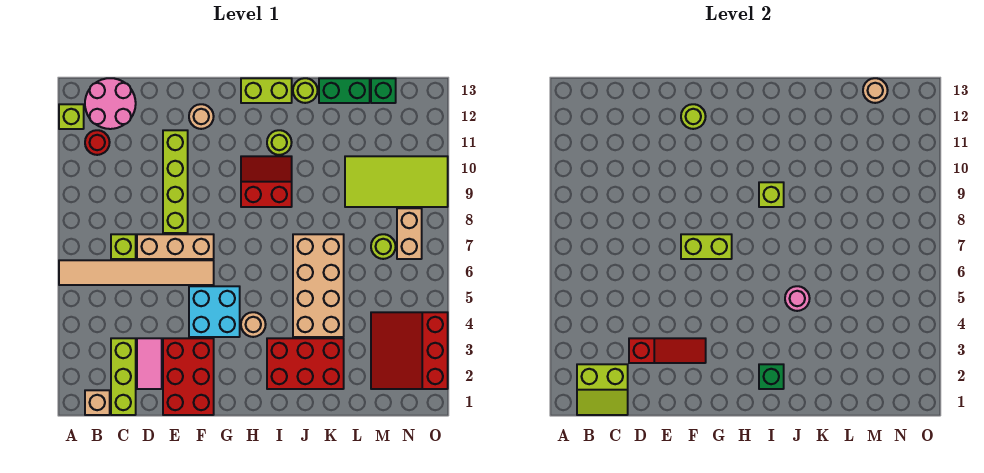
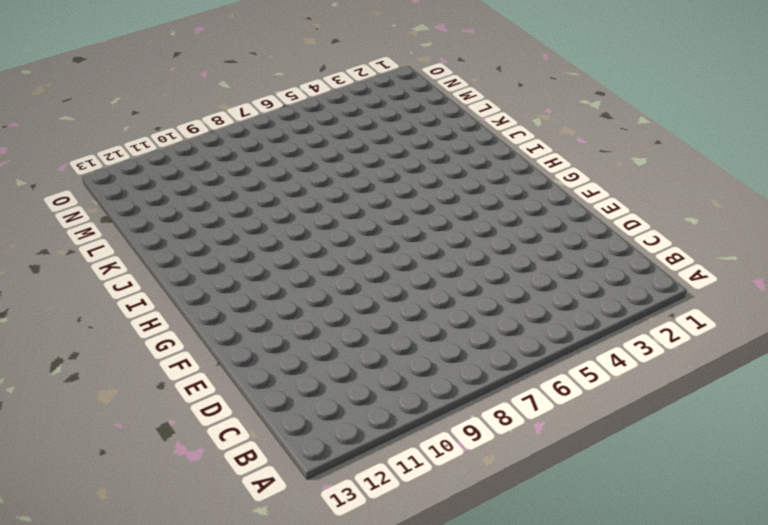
none -> tan 1x6 tile [59,260,214,285]
none -> lime 1x1 brick [59,104,84,129]
none -> tan 1x1 brick [85,390,110,415]
none -> red 1x1 round brick [85,130,110,155]

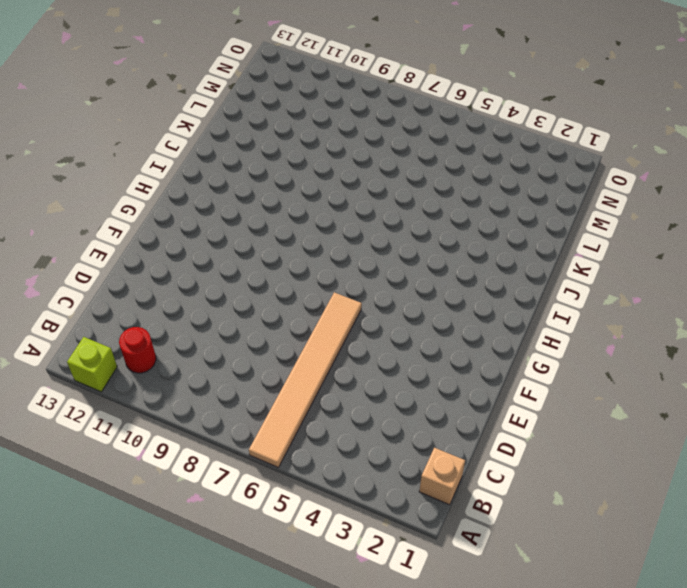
none -> pink 2x2 round brick [85,78,136,129]
none -> lime 1x3 brick [111,338,136,415]
none -> lime 1x1 brick [111,234,136,259]
none -> pink 1x2 tile [137,338,162,389]

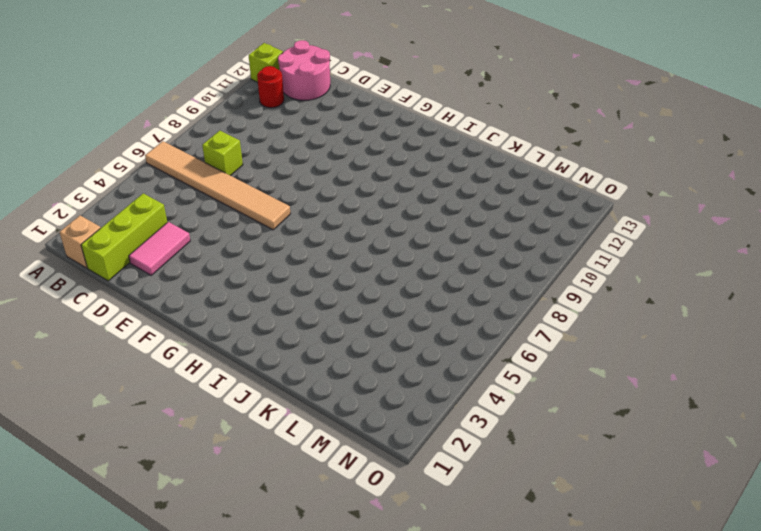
none -> tan 1x3 brick [137,234,214,259]
none -> red 2x3 brick [163,338,214,415]
none -> lime 1x4 brick [163,130,188,233]
none -> cyan 2x2 brick [189,286,240,337]

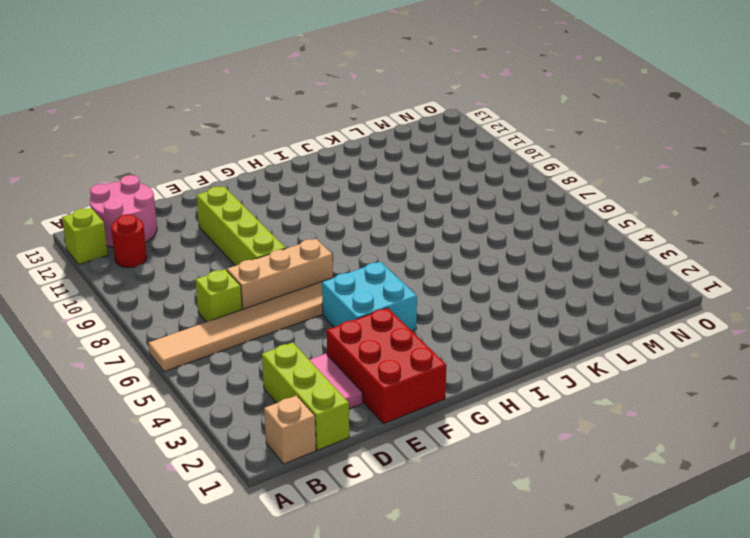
none -> tan 1x1 round brick [189,104,214,129]
none -> tan 1x1 round brick [241,312,266,337]
none -> red 2x2 slope [241,156,292,207]
none -> lime 1x2 brick [241,78,292,103]

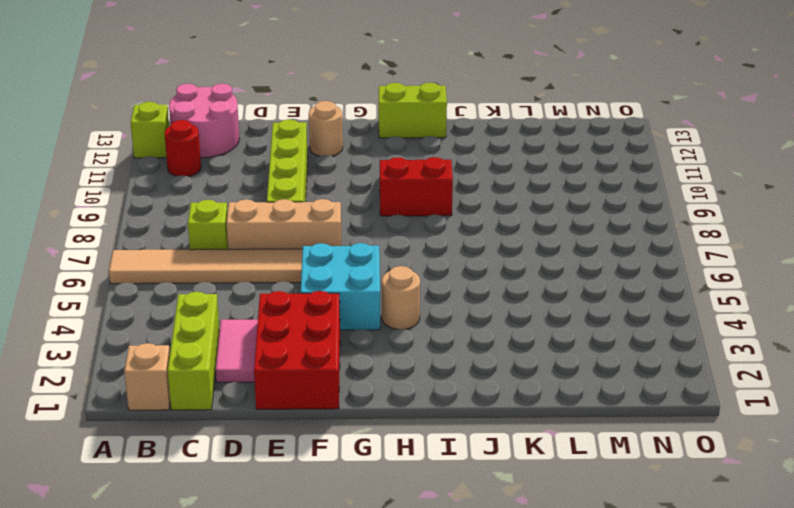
none -> red 2x3 brick [267,338,344,389]
none -> lime 1x1 round brick [267,130,292,155]
none -> tan 2x4 brick [293,234,344,337]
none -> lime 1x1 round brick [293,78,318,103]

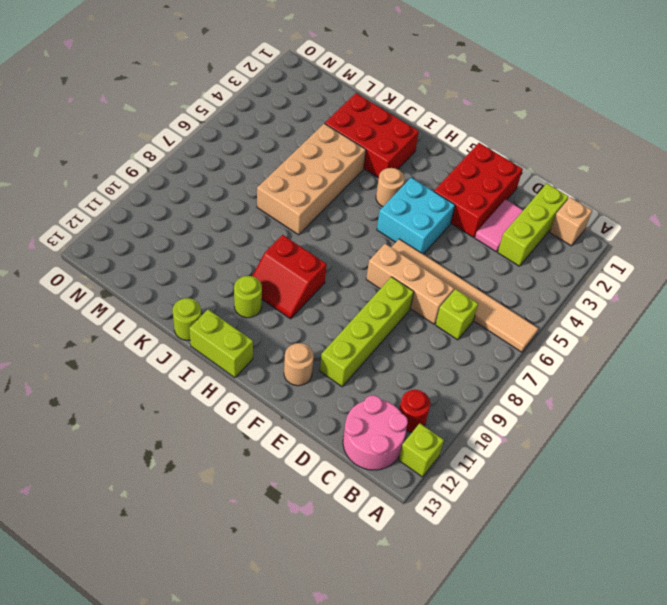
none -> green 1x2 brick [319,78,370,103]
none -> lime 2x4 tile [345,156,448,207]
none -> red 3x3 slope [371,312,448,389]
none -> lime 1x1 round brick [371,234,396,259]

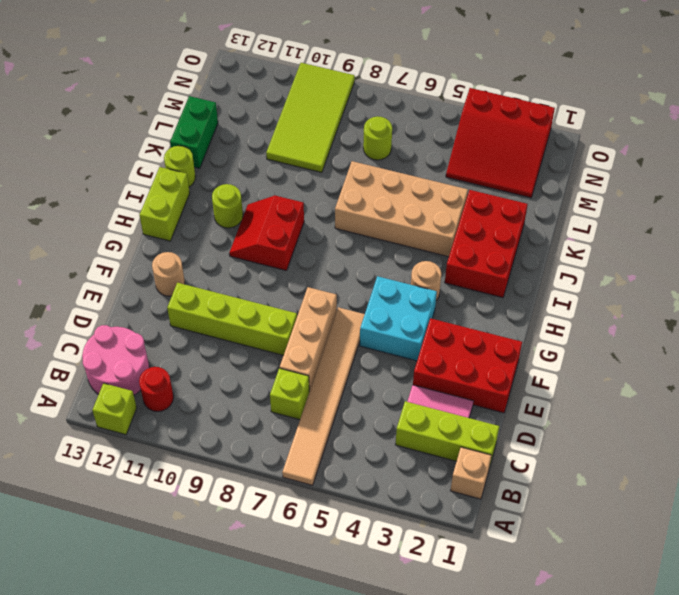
none -> green 1x1 brick [371,78,396,103]
none -> tan 1x2 brick [397,208,422,259]
none -> lime 2x2 slope [577,364,628,415]
none -> red 1x3 slope [629,338,706,363]

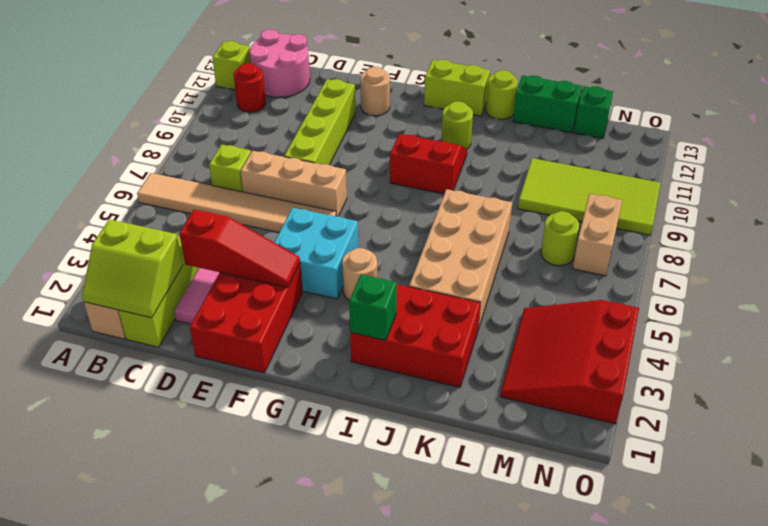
none -> lime 1x2 brick [681,234,732,259]
none -> lime 1x1 round brick [681,104,706,129]
none -> lime 1x1 brick [759,182,784,207]
none -> pink 1x1 round brick [785,286,810,311]

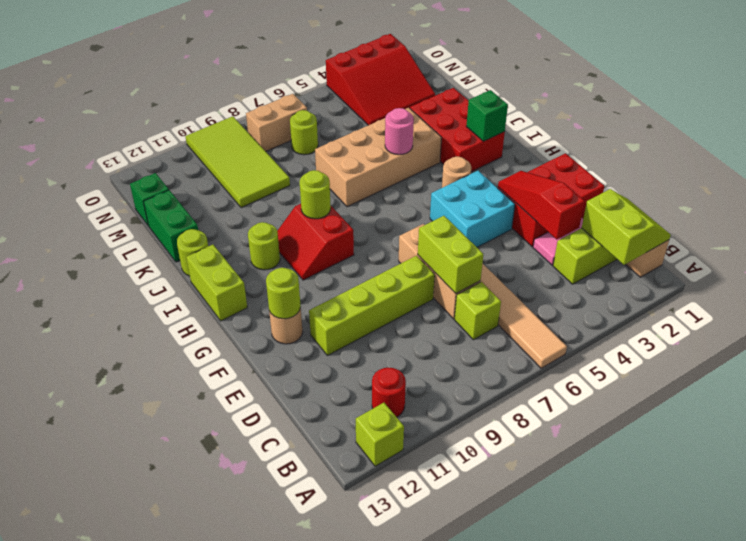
lime 1x2 brick [418,216,483,293] -> lime 1x2 brick moved to [681,234,732,259]
lime 1x1 round brick [300,170,331,219] -> lime 1x1 brick [759,182,784,207]
none -> pink 2x2 round brick [85,78,136,129]
none -> tan 1x1 round brick [863,78,888,103]

